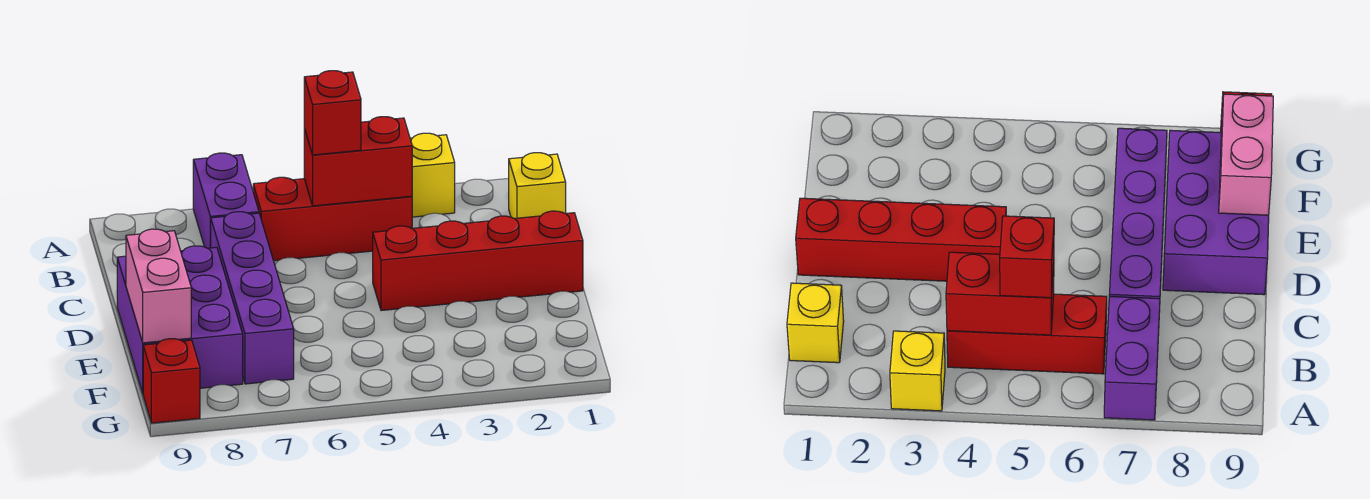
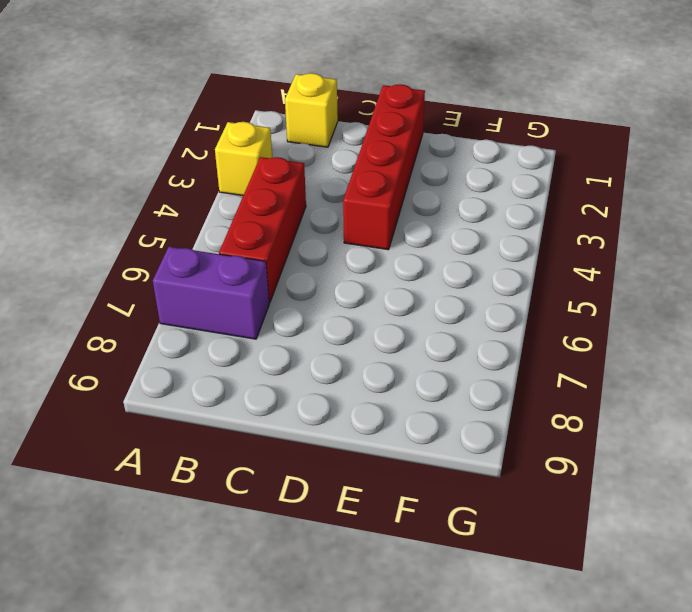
none -> purple 1x4 brick [211,212,294,384]
none -> purple 2x3 brick [117,246,243,393]

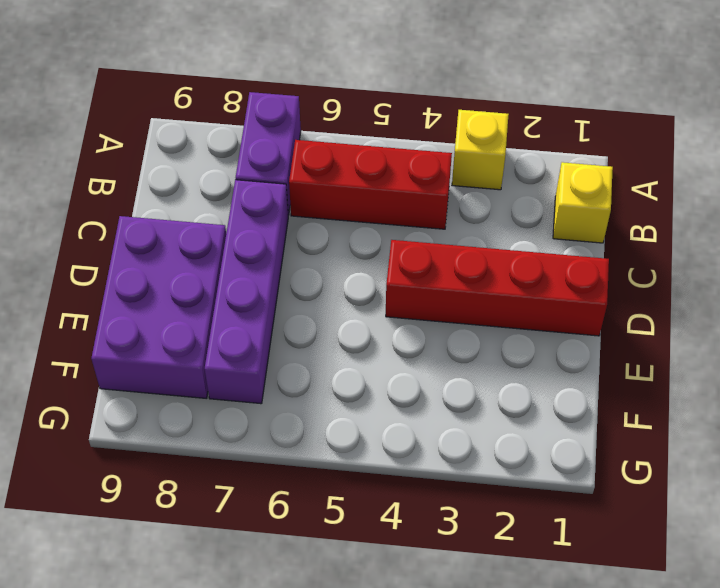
none -> red 1x1 brick [143,339,200,423]
none -> red 1x2 brick [304,117,412,206]

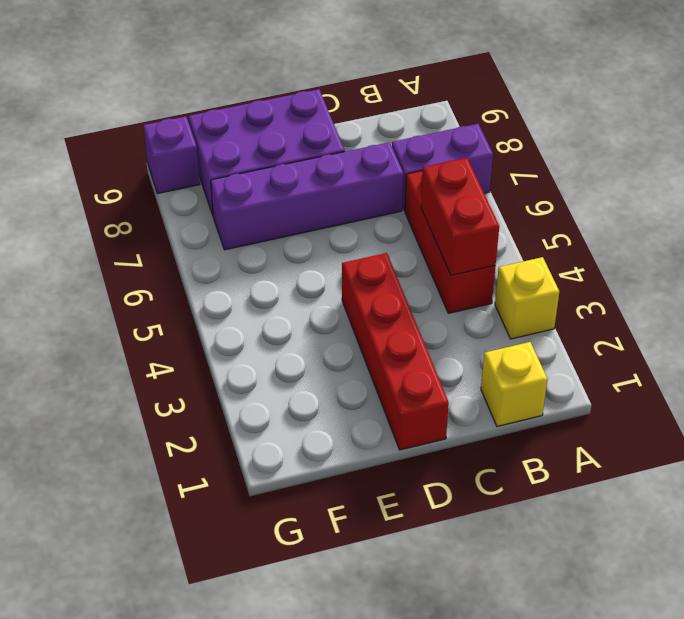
purple 1x1 brick [143,116,200,193] -> red 1x1 brick [143,339,200,423]
none -> pink 1x2 brick [126,229,191,343]
none -> red 1x1 brick [304,71,361,155]

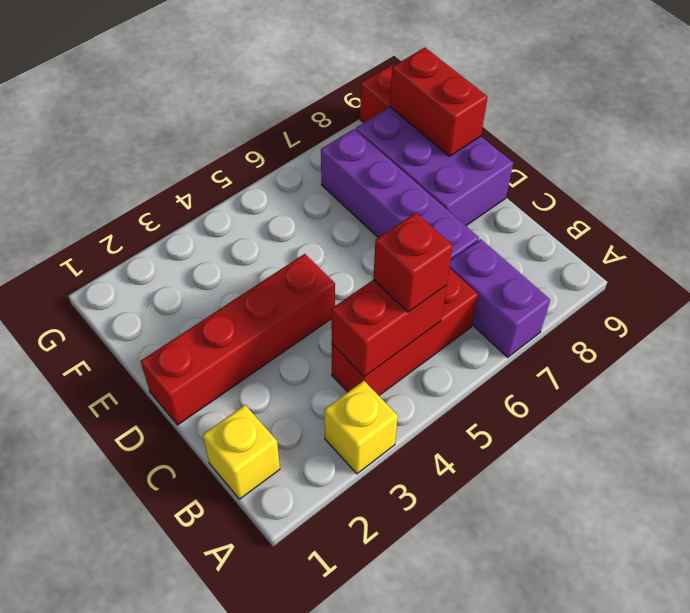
red 1x2 brick [390,48,488,156] -> pink 1x2 brick [126,229,191,343]

